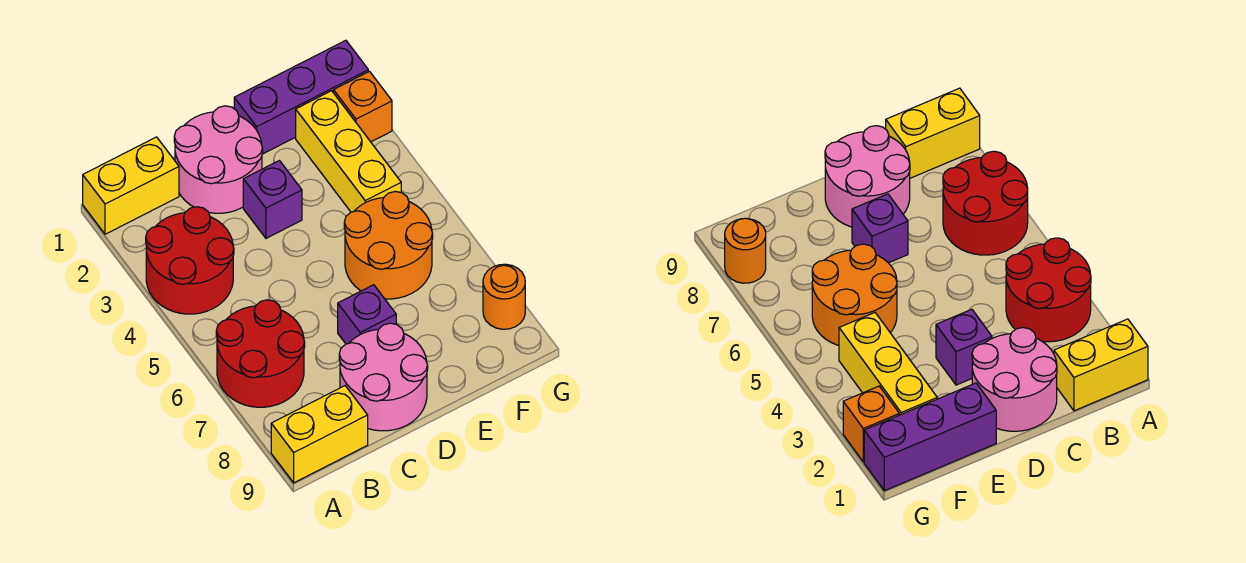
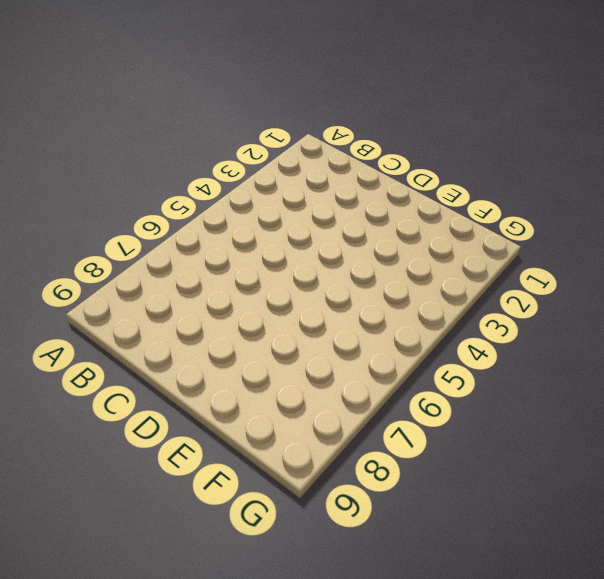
none -> yellow 1x2 brick [83,137,179,234]
none -> red 2x2 round brick [146,207,234,314]
none -> red 2x2 round brick [216,300,305,407]

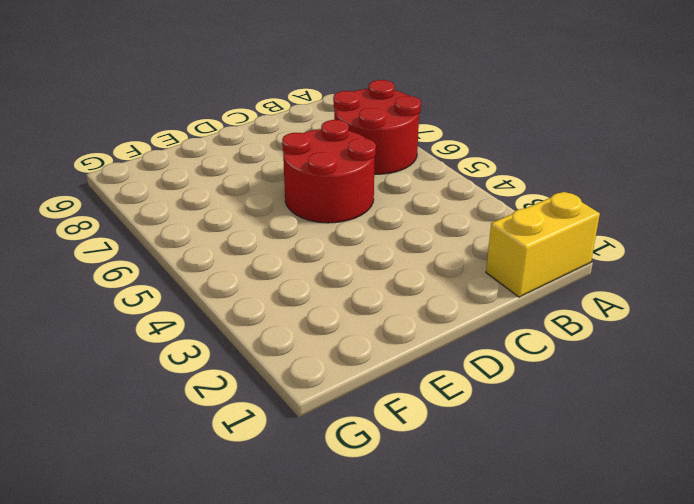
red 2x2 round brick [282,120,376,223] -> red 2x2 round brick moved to [146,207,234,314]
none -> yellow 1x2 brick [271,386,368,483]
none -> pink 2x2 round brick [174,106,263,213]
none -> pink 2x2 round brick [339,323,428,431]

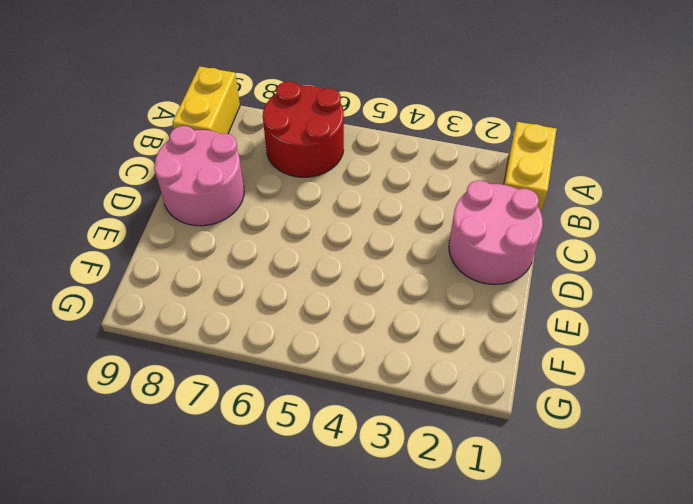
none -> red 2x2 round brick [146,207,234,314]
none -> purple 1x1 brick [243,161,302,238]
none -> purple 1x1 brick [338,285,396,344]

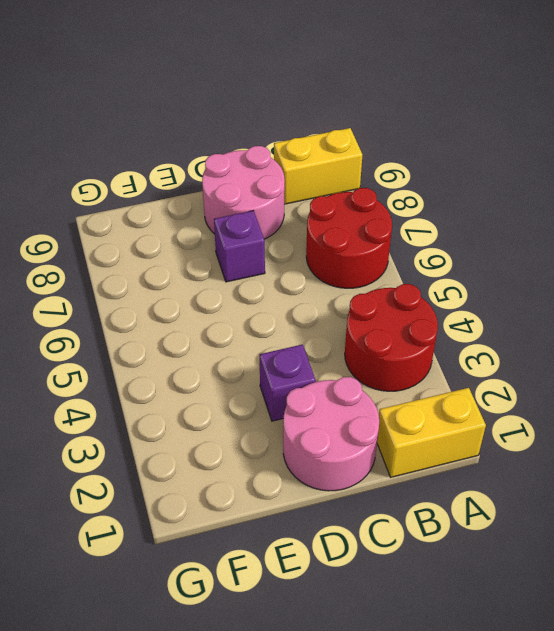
none -> purple 1x3 brick [234,40,368,154]
none -> orange 2x2 round brick [344,191,433,299]
none -> yellow 1x3 brick [296,91,401,212]

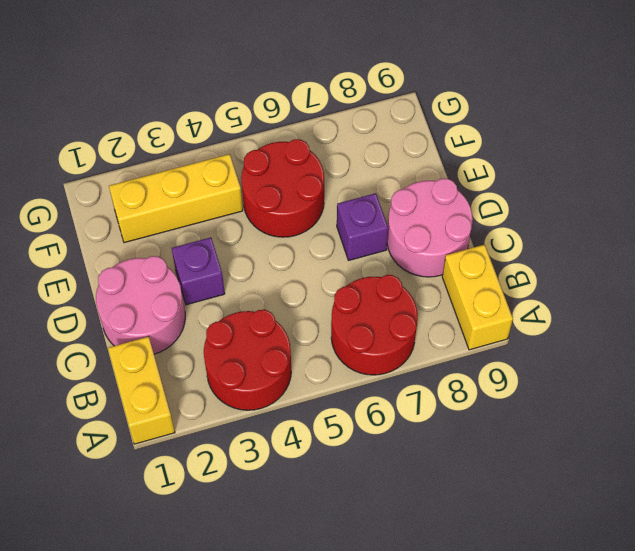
red 2x2 round brick [241,139,324,237] -> orange 2x2 round brick [344,191,433,299]
none -> purple 1x3 brick [234,40,368,154]
none -> orange 1x1 brick [334,72,392,142]
none -> orange 1x1 round brick [483,264,525,329]

